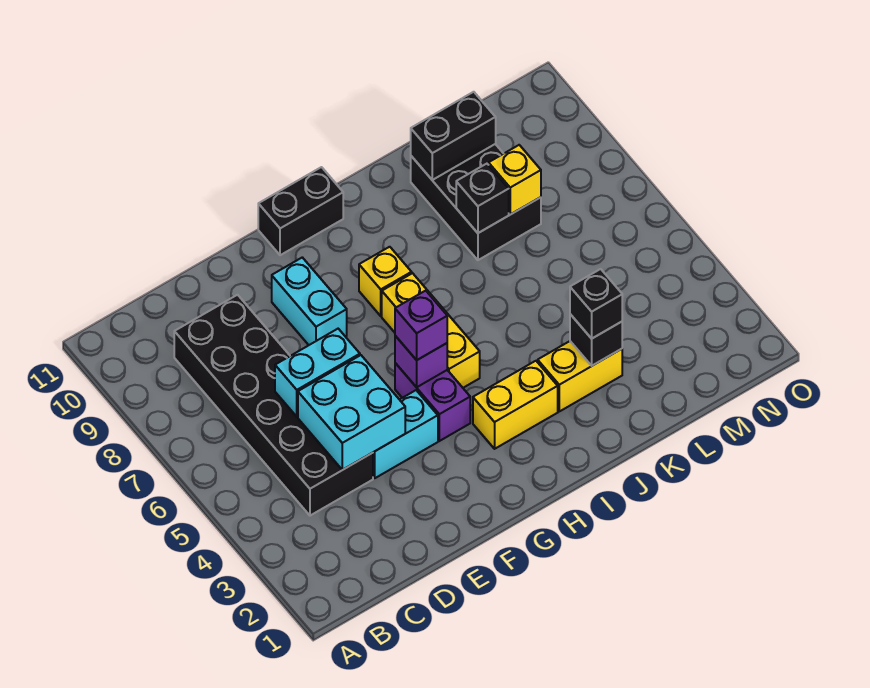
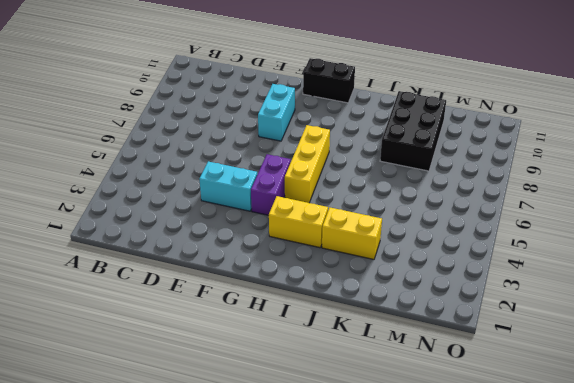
none -> black 2x6 brick [174,295,373,516]
none -> yellow 1x1 brick [359,247,412,316]
none -> cyan 2x2 brick [298,355,405,470]

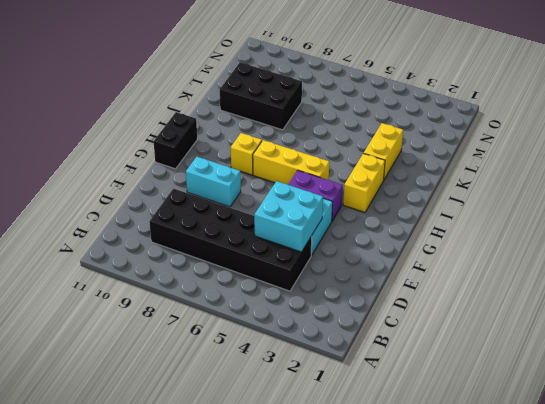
none -> cyan 1x2 brick [275,329,360,417]
none -> purple 1x1 brick [395,336,447,387]
none -> black 1x1 brick [570,314,622,366]

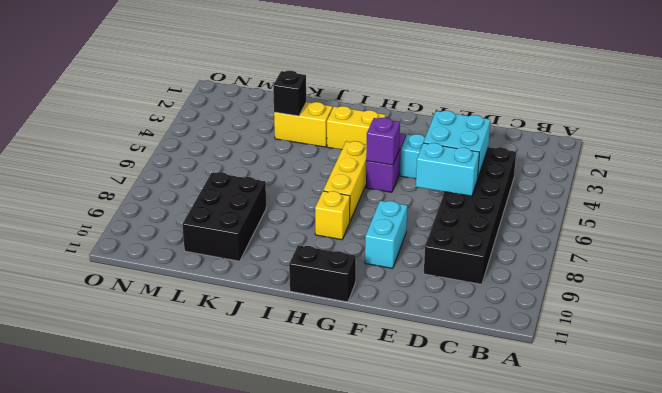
none -> black 1x1 brick [456,164,509,233]
none -> black 1x2 brick [411,92,496,180]
none -> yellow 1x1 brick [489,145,541,214]

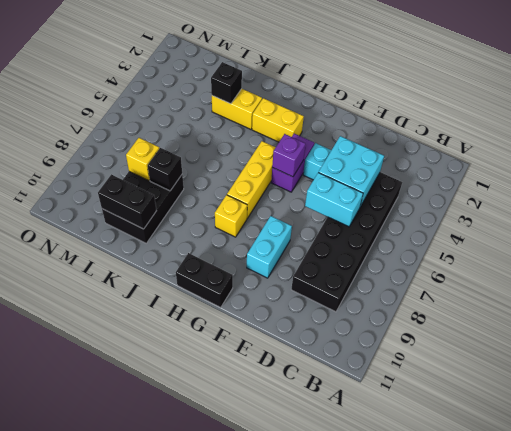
none -> purple 1x1 brick [395,291,447,360]
none -> black 1x1 brick [570,269,622,339]

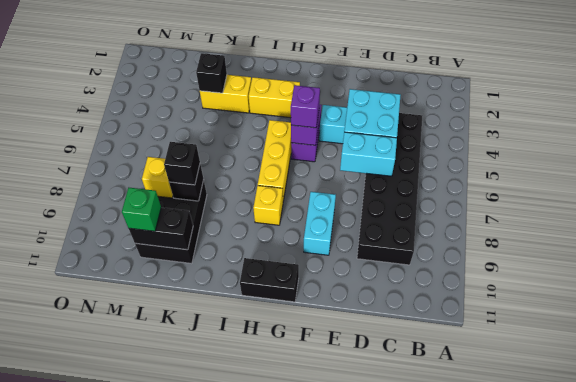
black 1x1 brick [164,142,200,185] -> black 1x1 brick moved to [570,269,622,339]
green 1x1 brick [122,188,161,231] -> none

